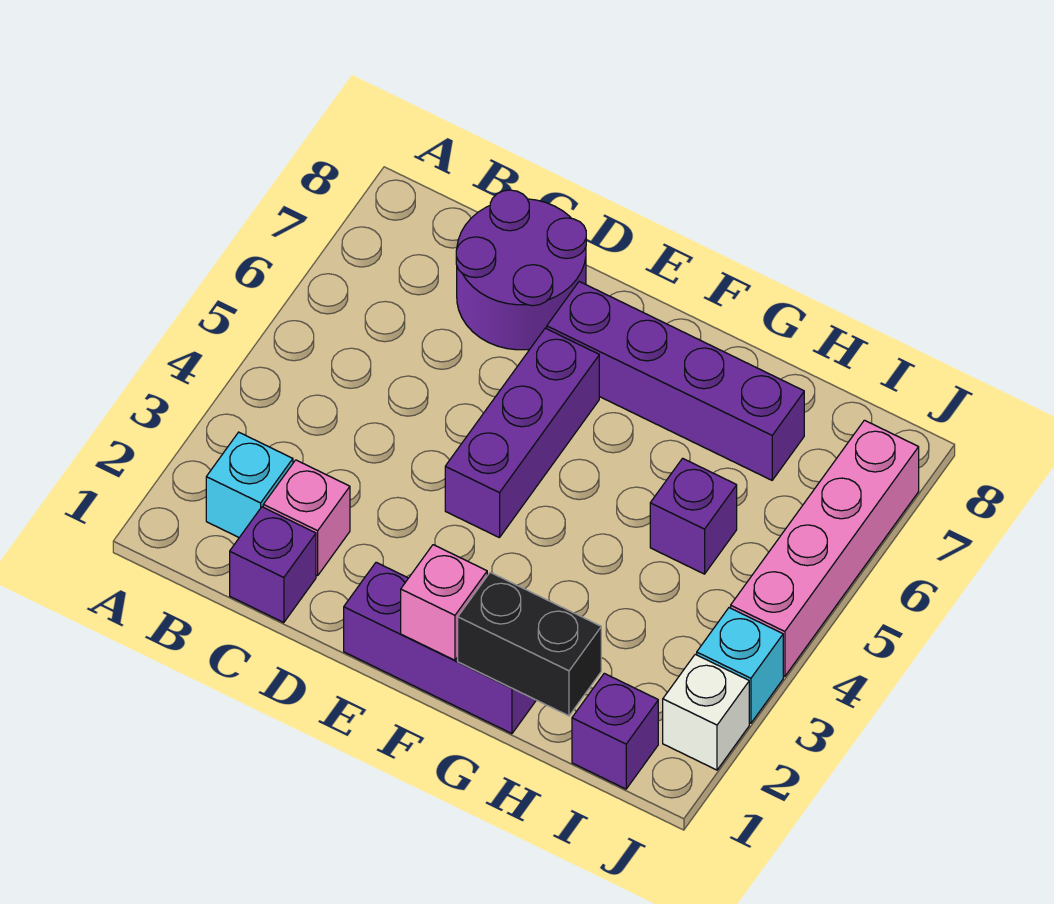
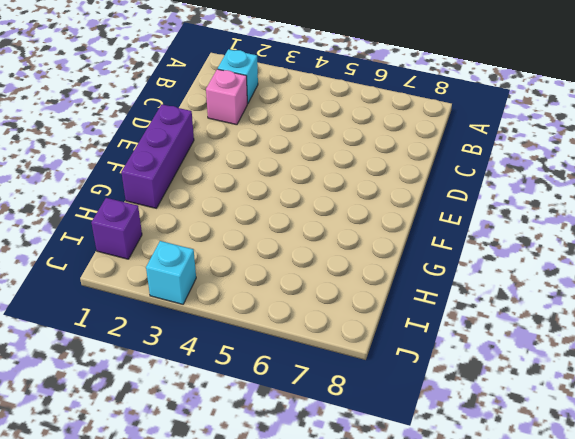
none -> purple 1x1 brick [230,507,316,623]
none -> purple 2x2 round brick [456,190,586,350]
none -> purple 1x3 brick [445,328,599,538]

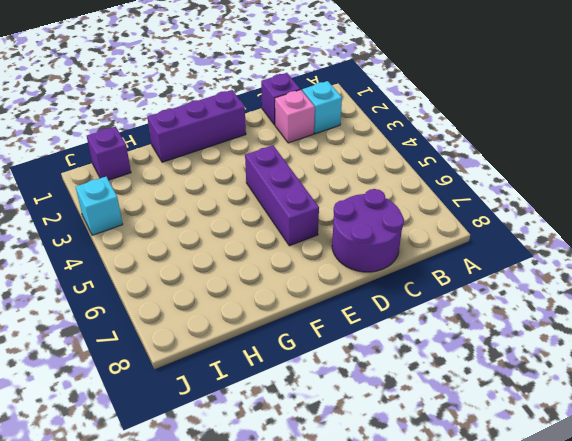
none -> purple 1x4 brick [547,282,804,480]
none -> purple 1x1 brick [650,458,737,574]
none -> white 1x1 brick [663,654,749,770]

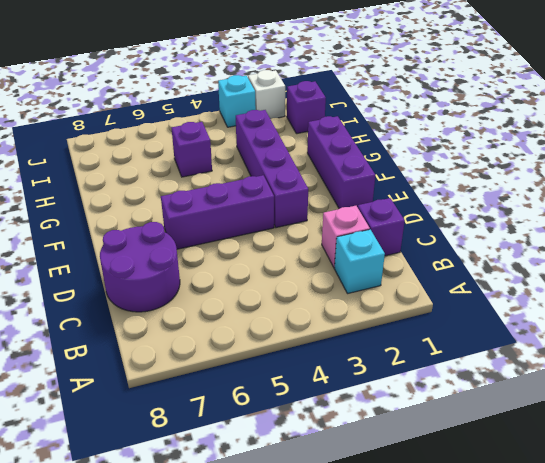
purple 1x4 brick [236,110,308,228] -> purple 1x4 brick moved to [547,282,804,480]
none -> pink 1x4 brick [731,420,919,677]
none -> pink 1x1 brick [401,545,487,660]
none -> black 1x2 brick [458,572,601,716]

